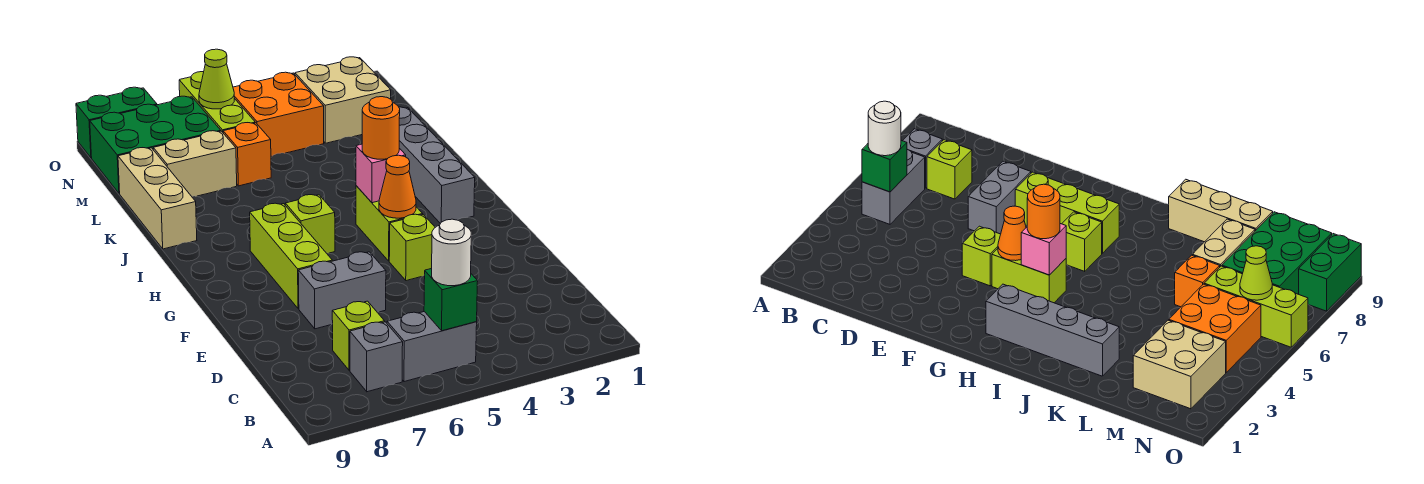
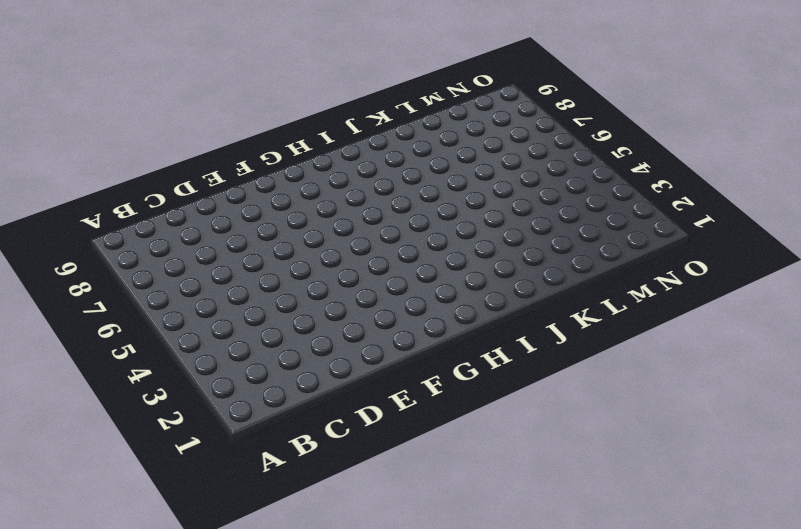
none -> grey 1x2 brick [387,312,477,382]
none -> grey 1x1 brick [350,322,403,392]
none -> lime 1x1 brick [332,301,385,370]

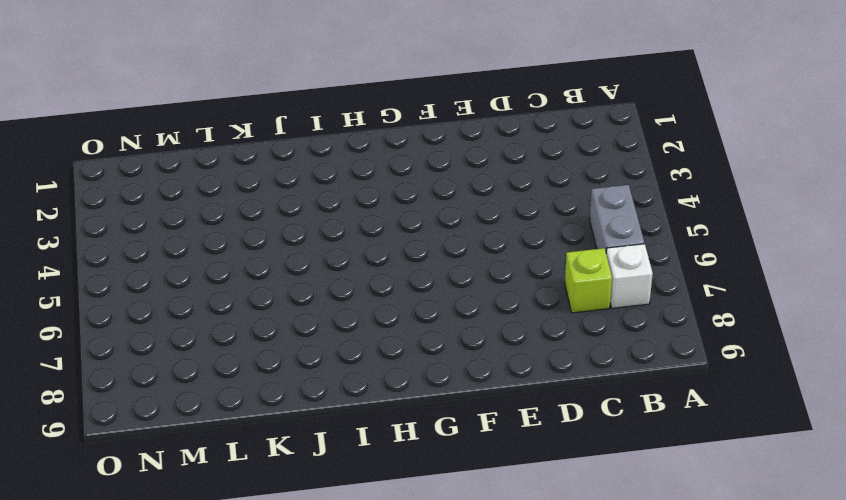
white 1x1 brick [606,244,653,308] -> grey 1x1 brick [350,322,403,392]
none -> grey 1x2 brick [298,252,386,329]
none -> lime 1x1 brick [389,214,435,281]
none -> lime 1x3 brick [250,203,332,309]

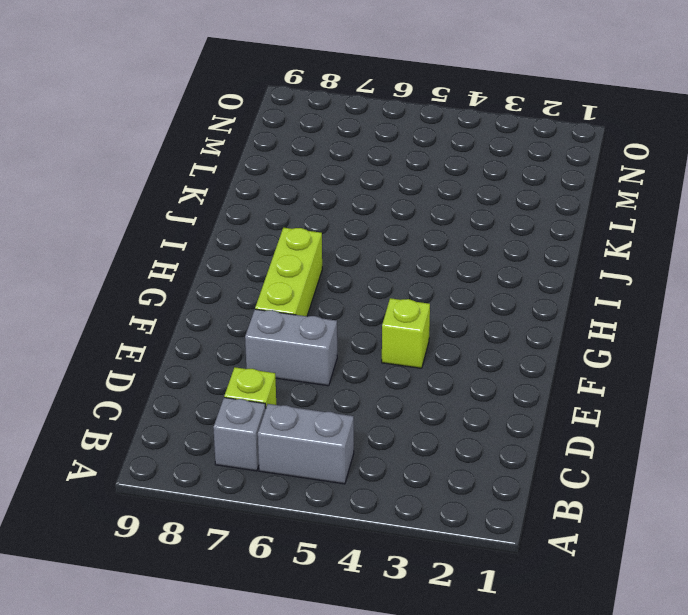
none -> lime 1x2 brick [356,186,423,261]
none -> grey 1x4 brick [399,107,475,223]
none -> lime 1x1 brick [285,195,335,253]

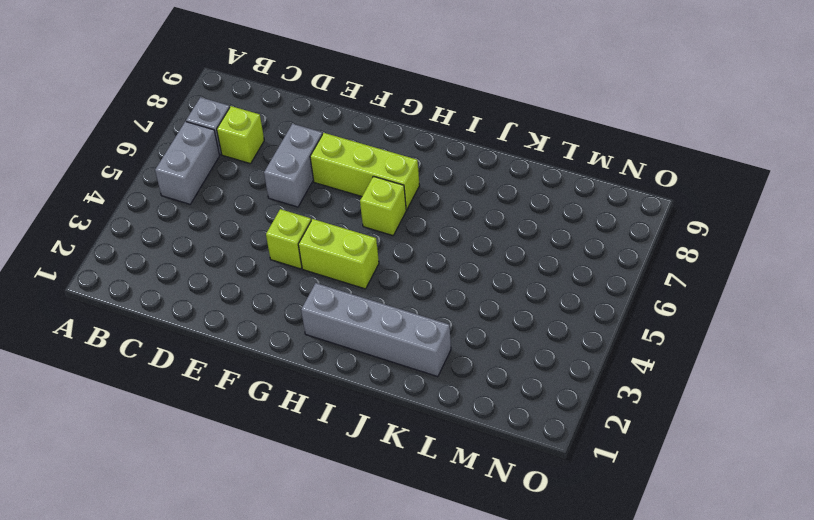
none -> tan 1x3 brick [118,148,197,249]
none -> orange 1x1 brick [223,123,271,186]
none -> tan 1x2 brick [153,131,237,196]

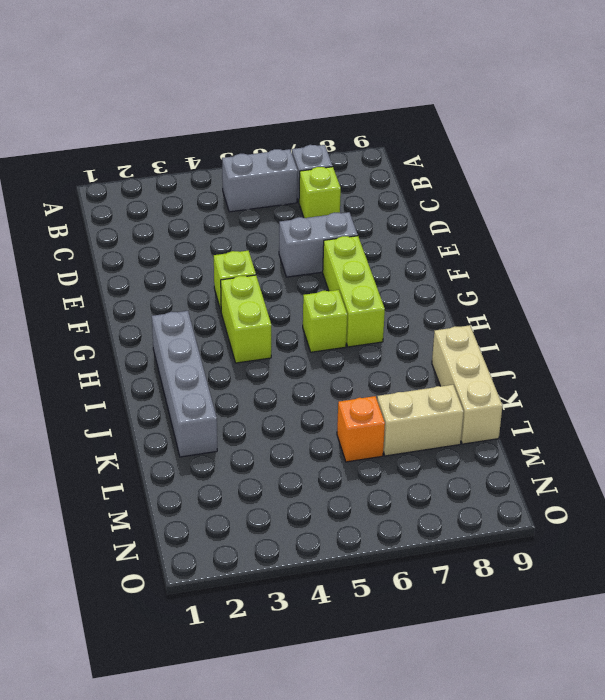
none -> tan 2x2 brick [295,57,391,143]
none -> orange 2x2 brick [233,72,324,157]
none -> lime 1x3 brick [179,72,255,132]

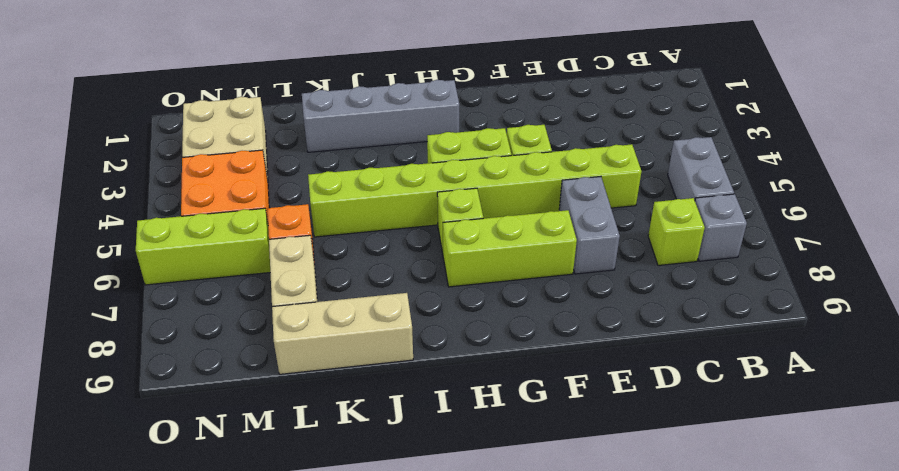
lime 1x8 brick [308,144,641,237] -> none
none -> green 2x3 brick [90,96,221,193]
none -> green 1x2 brick [76,87,157,158]
none -> green 1x1 brick [424,268,478,331]

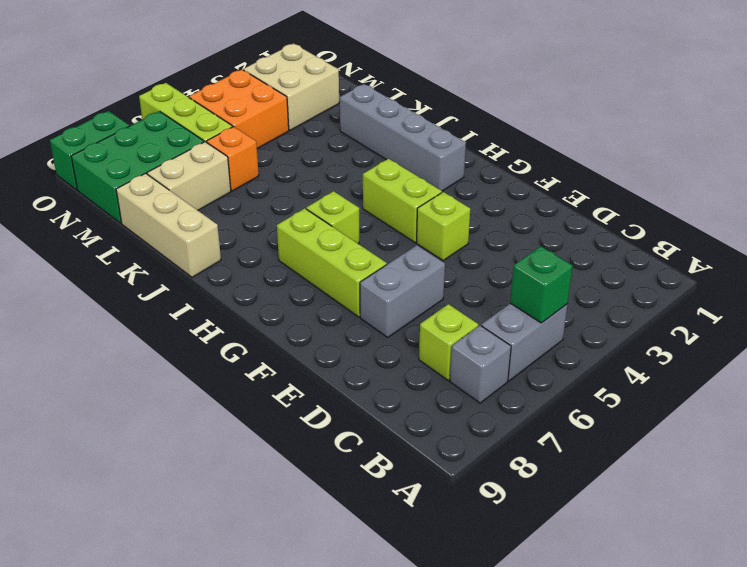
none -> orange 1x1 cone [379,155,416,218]
none -> pink 1x1 brick [356,144,406,203]
none -> lime 1x1 cone [199,49,234,109]

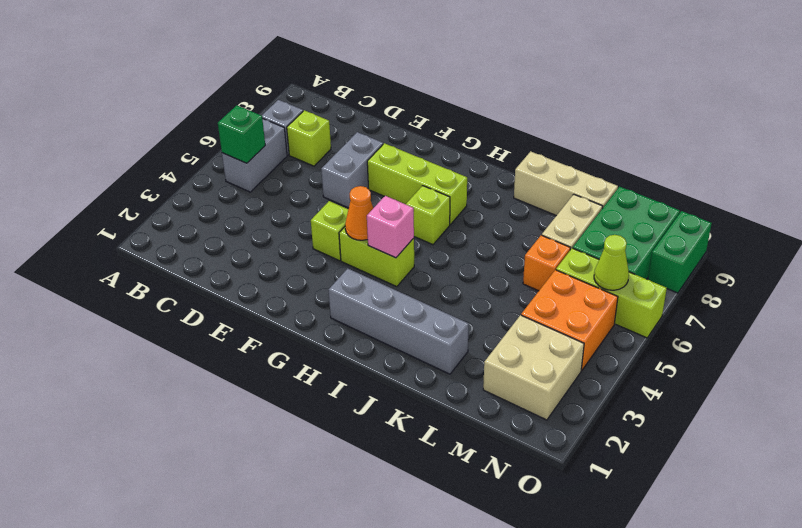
none -> white 1x1 round brick [432,219,471,286]
none -> orange 1x1 round brick [362,97,400,159]

